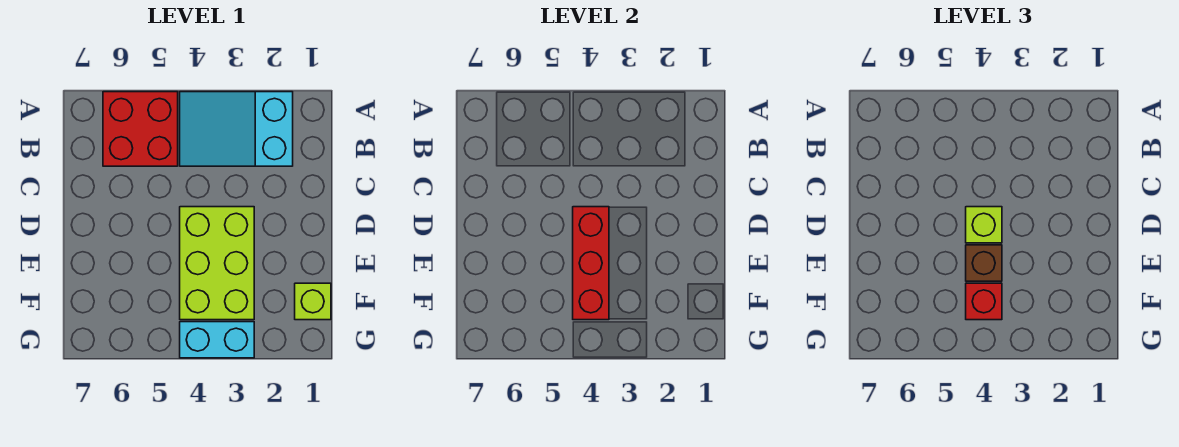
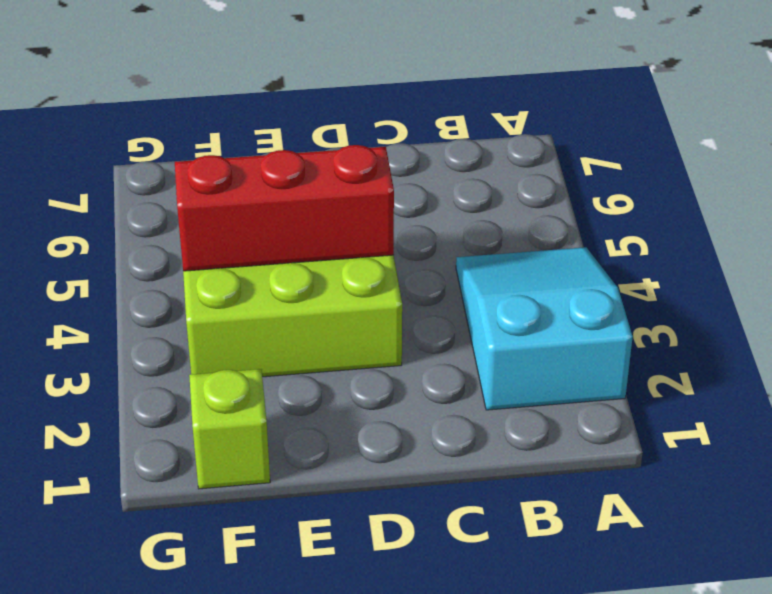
none -> red 2x2 brick [103,92,178,166]
none -> cyan 1x2 brick [180,322,254,358]

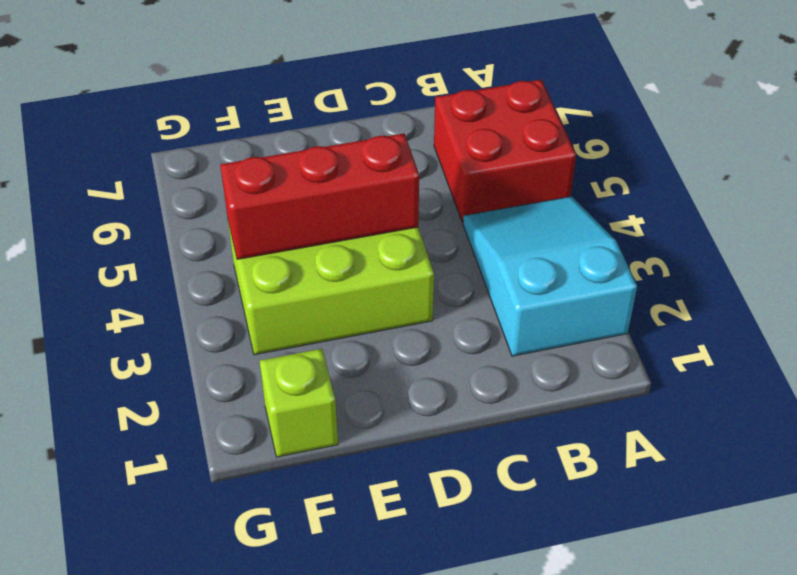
none -> cyan 1x2 brick [180,322,254,358]
none -> lime 1x1 brick [966,207,1002,243]

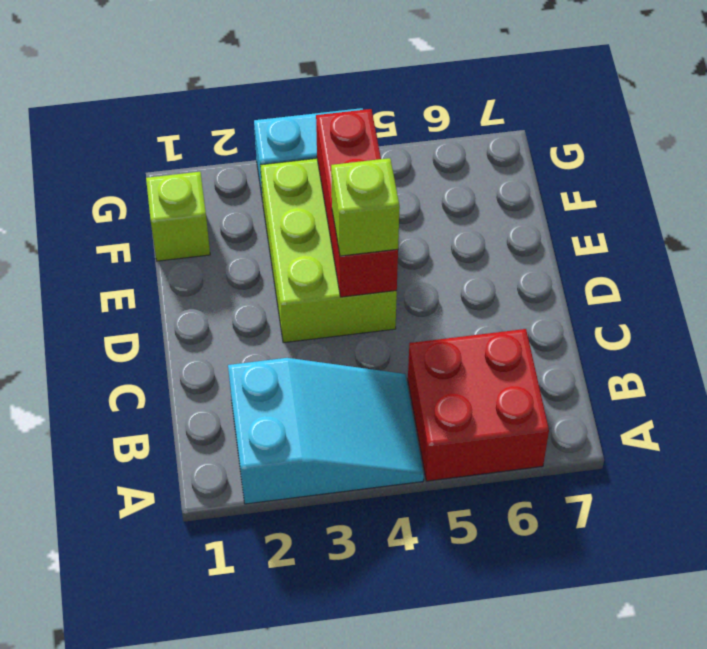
none -> brown 1x1 brick [966,245,1002,281]
none -> red 1x1 brick [966,283,1002,320]

